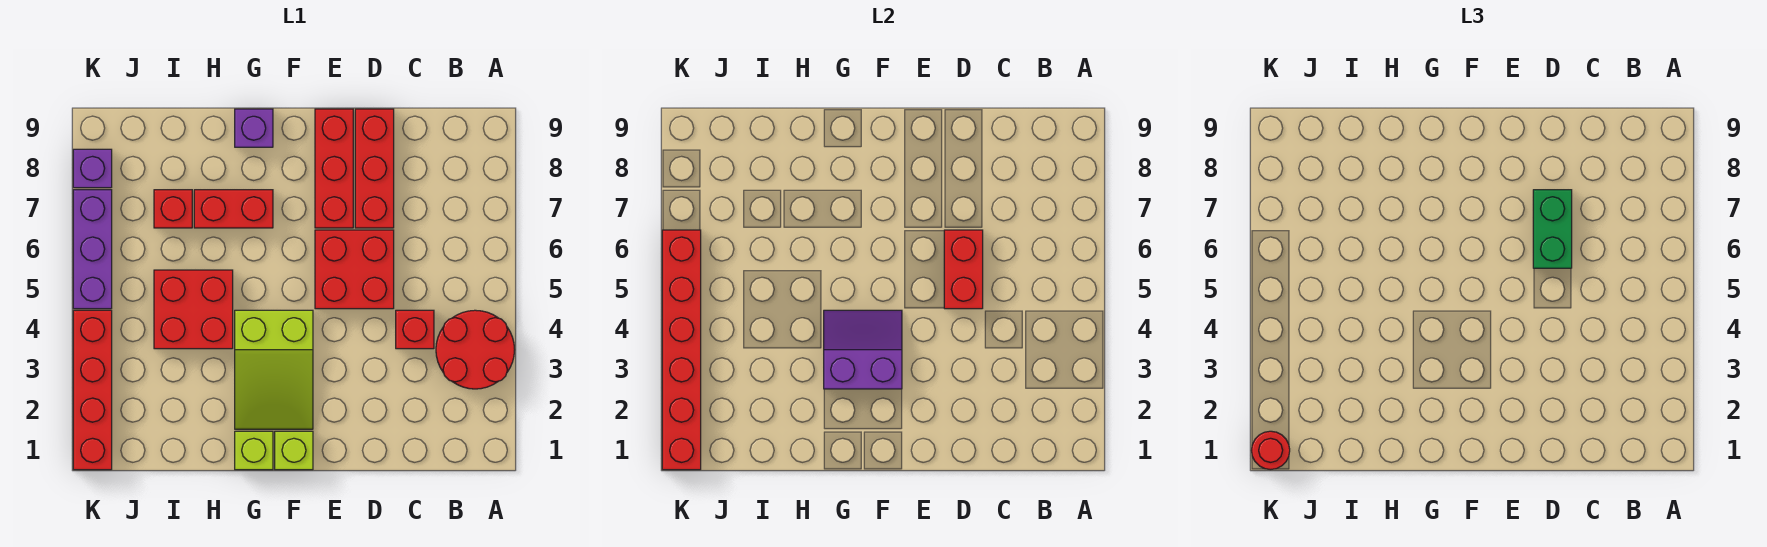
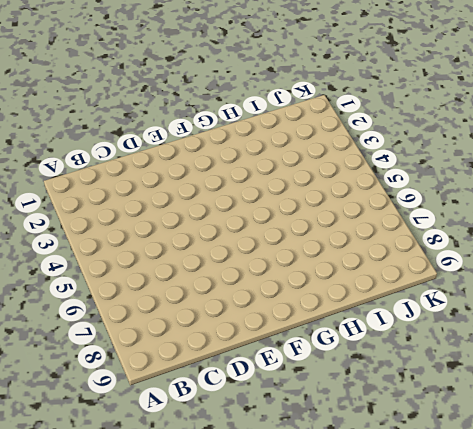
none -> red 2x2 round brick [436,310,515,389]
none -> red 1x1 brick [396,310,434,349]
none -> red 2x2 brick [315,230,394,309]

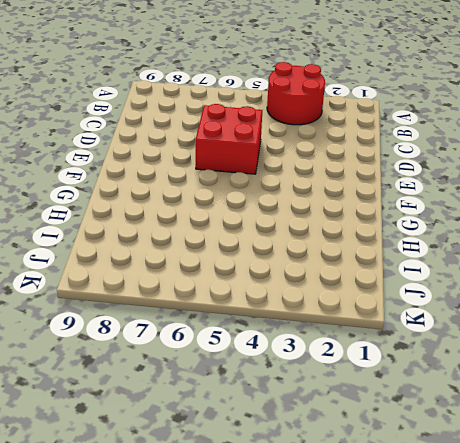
none -> red 1x1 brick [396,310,434,349]
none -> red 1x3 brick [355,109,394,228]
none -> red 1x3 brick [315,109,353,228]

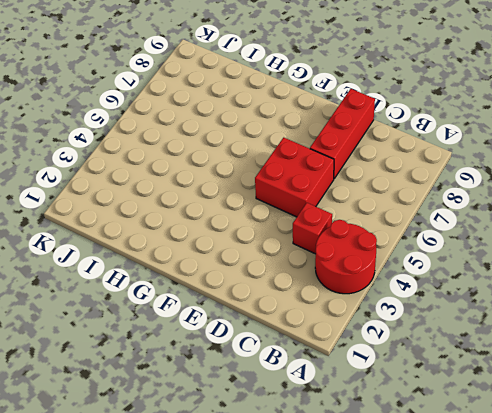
none -> red 1x3 brick [315,109,353,228]
none -> lime 1x1 brick [275,431,313,470]
none -> lime 2x3 slope [235,310,313,429]

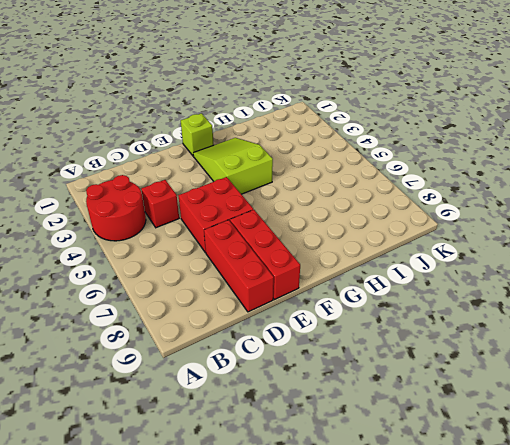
none -> lime 1x1 brick [235,431,273,470]
none -> red 1x2 brick [194,190,273,228]
none -> purple 1x1 brick [235,109,273,147]

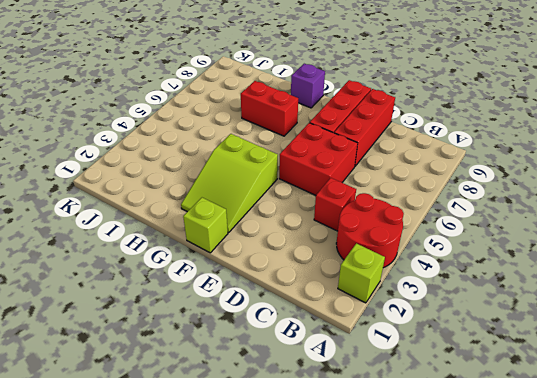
lime 1x1 brick [338,243,385,303] -> lime 1x1 brick moved to [235,431,273,470]
none -> red 2x2 brick [154,270,233,349]
none -> red 1x1 brick [154,190,192,228]
none -> red 1x4 brick [73,310,112,470]

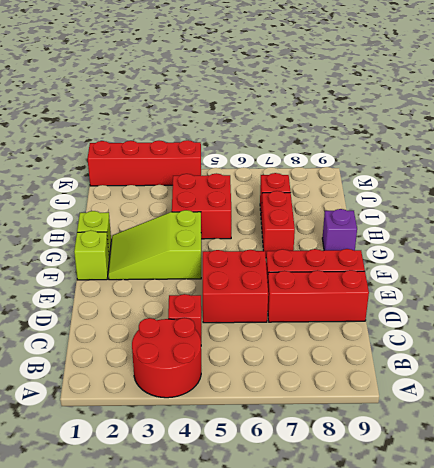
none -> purple 1x3 brick [73,190,112,309]
none -> purple 1x1 brick [73,149,112,188]
none -> red 1x2 brick [944,230,983,309]

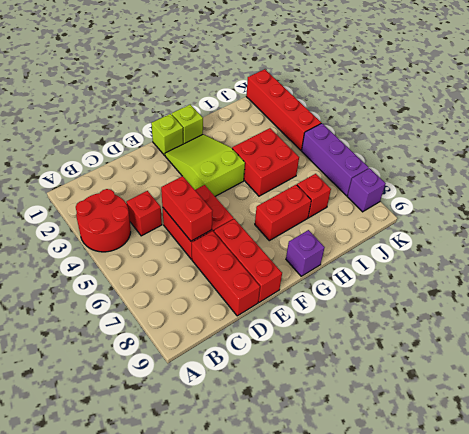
none -> purple 2x2 slope [824,310,902,389]
none -> red 1x6 brick [662,230,701,470]
none -> green 1x2 brick [1533,190,1572,268]

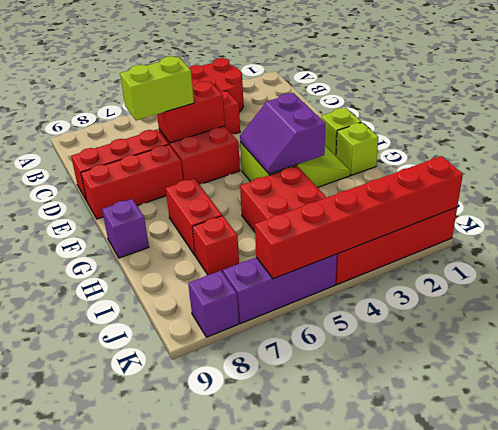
lime 1x2 brick [120,56,194,120] -> green 1x2 brick [1533,190,1572,268]
none -> red 1x1 round brick [1251,431,1290,470]

